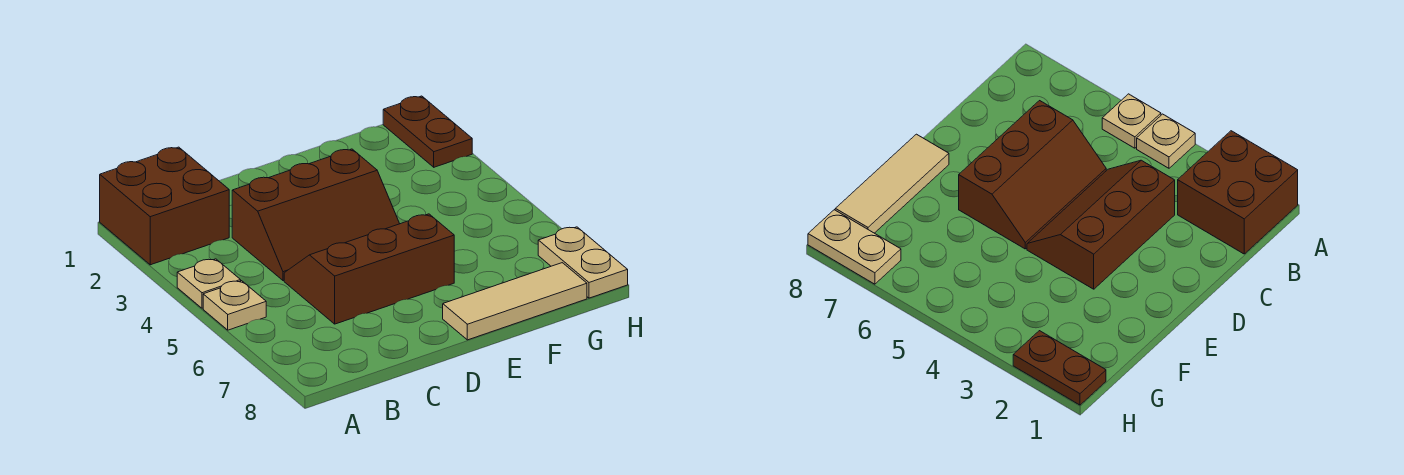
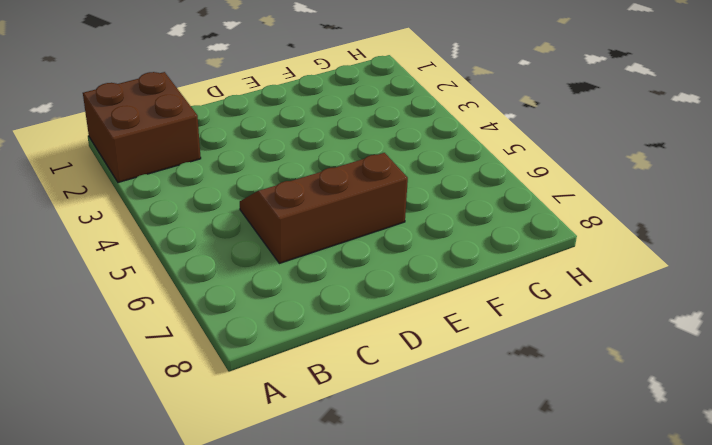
none -> tan 1x1 plate [177,259,241,308]
none -> tan 1x1 plate [203,281,266,330]

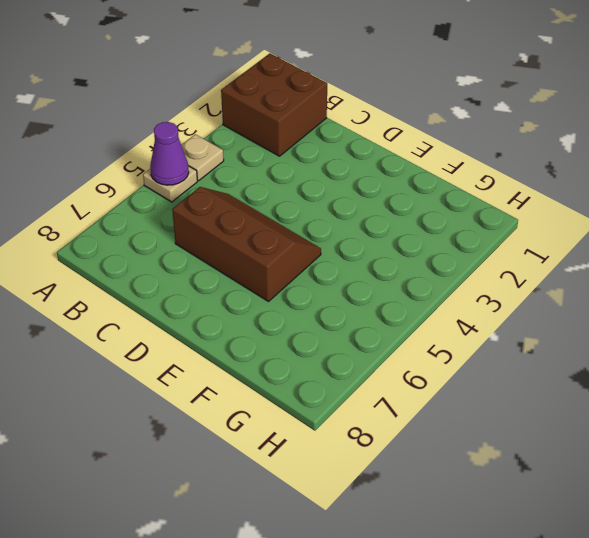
purple 1x1 cone [150,122,189,185] -> none
none -> brown 2x3 slope [232,149,400,281]
none -> tan 1x3 tile [443,263,587,340]

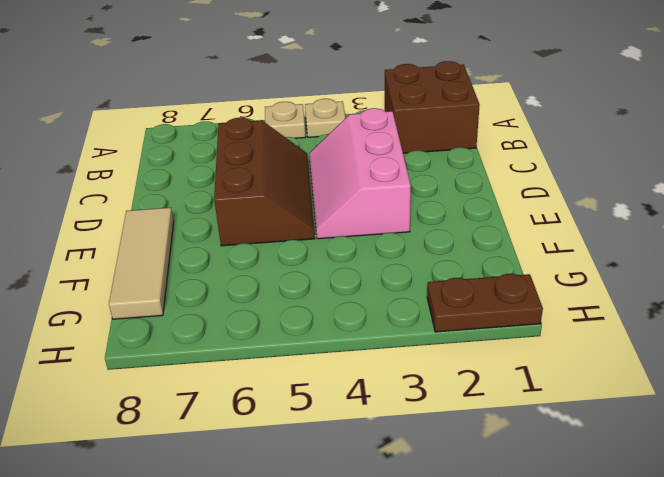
pink 2x3 slope [309,108,411,239] -> brown 2x3 slope [232,149,400,281]
none -> tan 1x2 plate [538,227,628,298]

